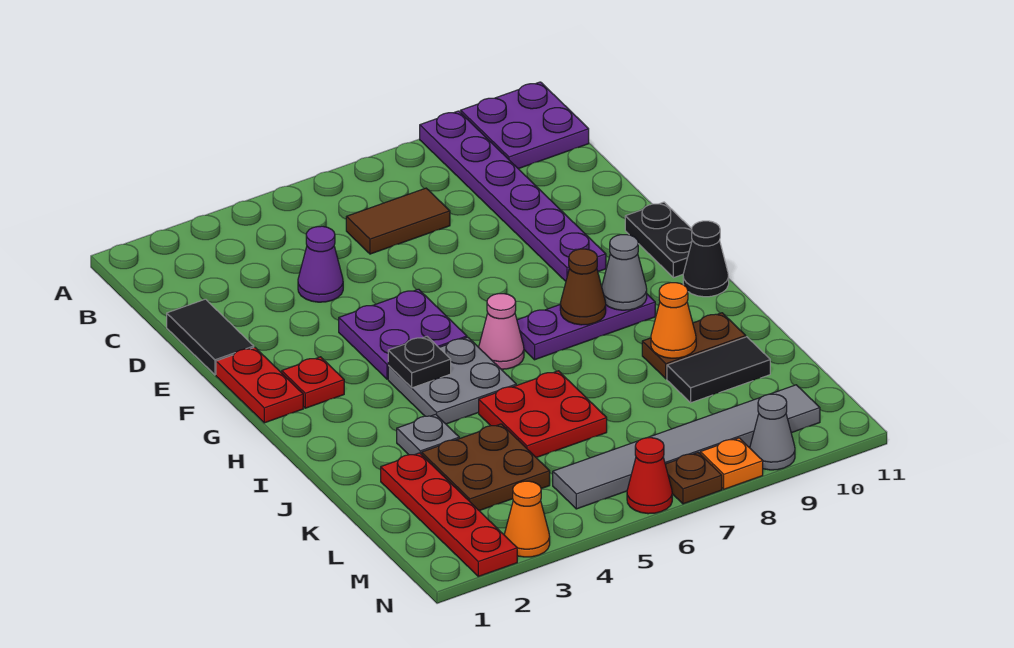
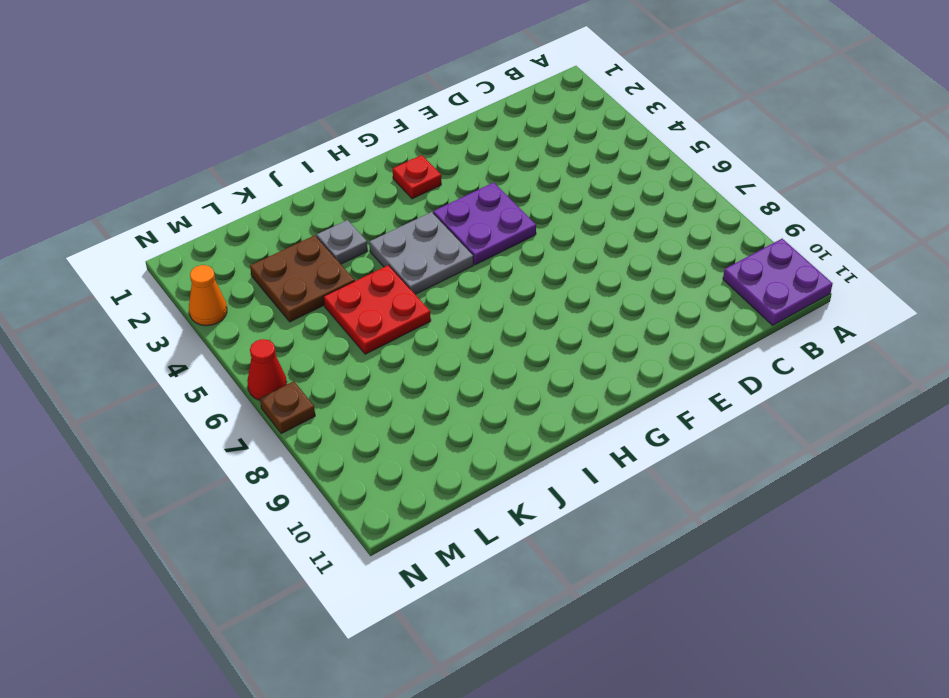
none -> purple 1x6 plate [420,111,606,281]
none -> brown 1x2 tile [346,188,450,254]
none -> black 1x2 tile [167,299,254,375]

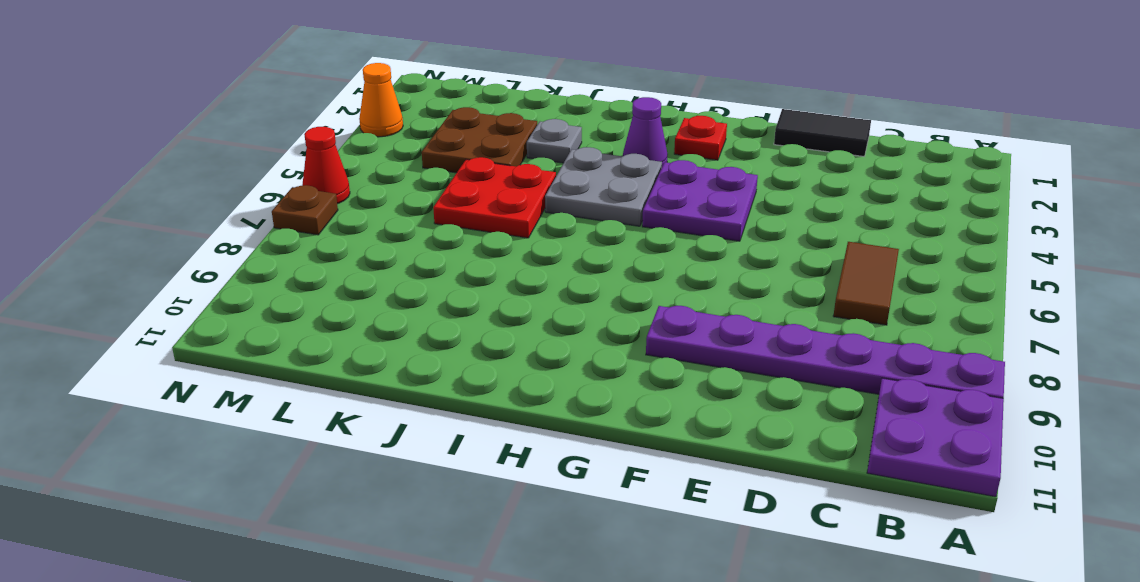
purple 1x1 cone [623,97,668,166] -> purple 1x1 cone moved to [298,226,343,302]
none -> red 1x2 plate [216,347,303,423]
none -> black 1x2 plate [625,202,692,278]
none -> pink 1x1 cone [479,294,524,369]

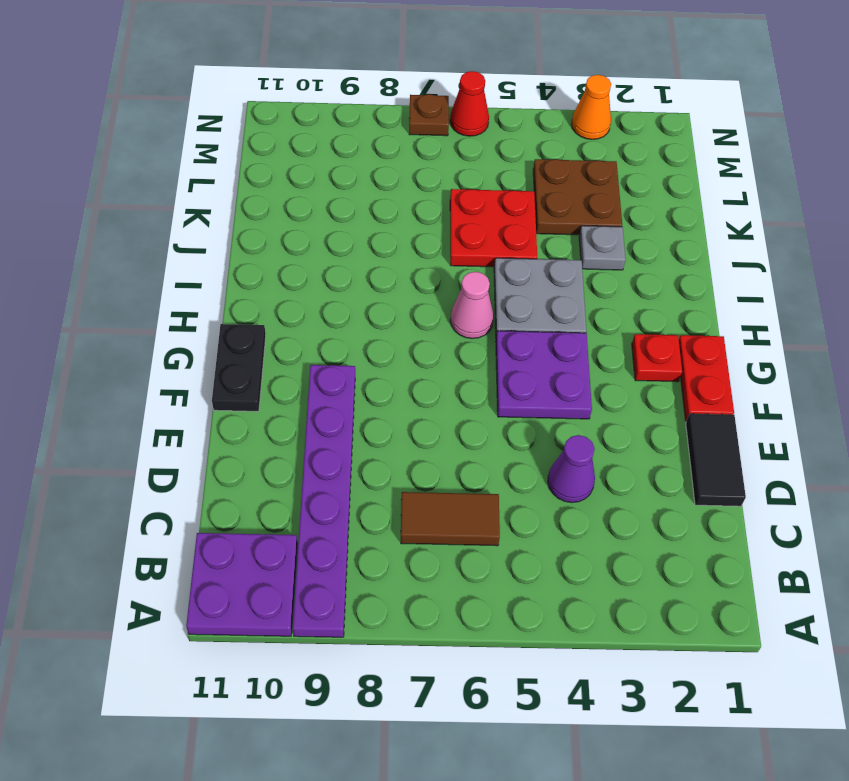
none -> purple 1x3 plate [517,294,655,360]
none -> black 1x1 cone [683,221,729,297]
none -> brown 1x2 plate [642,313,746,379]

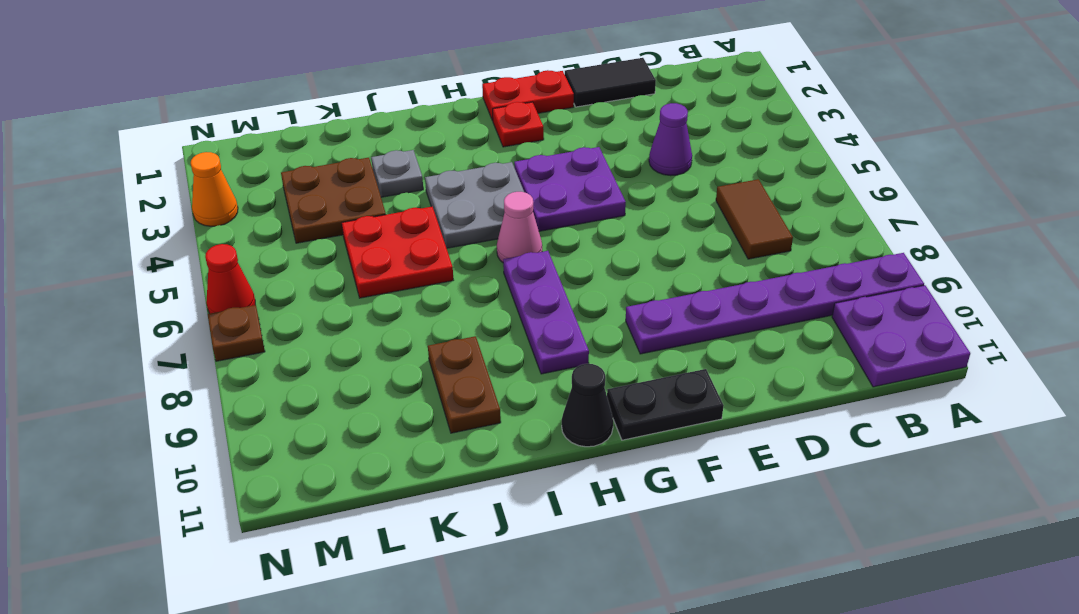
none -> red 1x4 plate [381,453,517,576]
none -> black 1x2 tile [667,337,770,403]
none -> grey 1x6 tile [553,385,820,509]

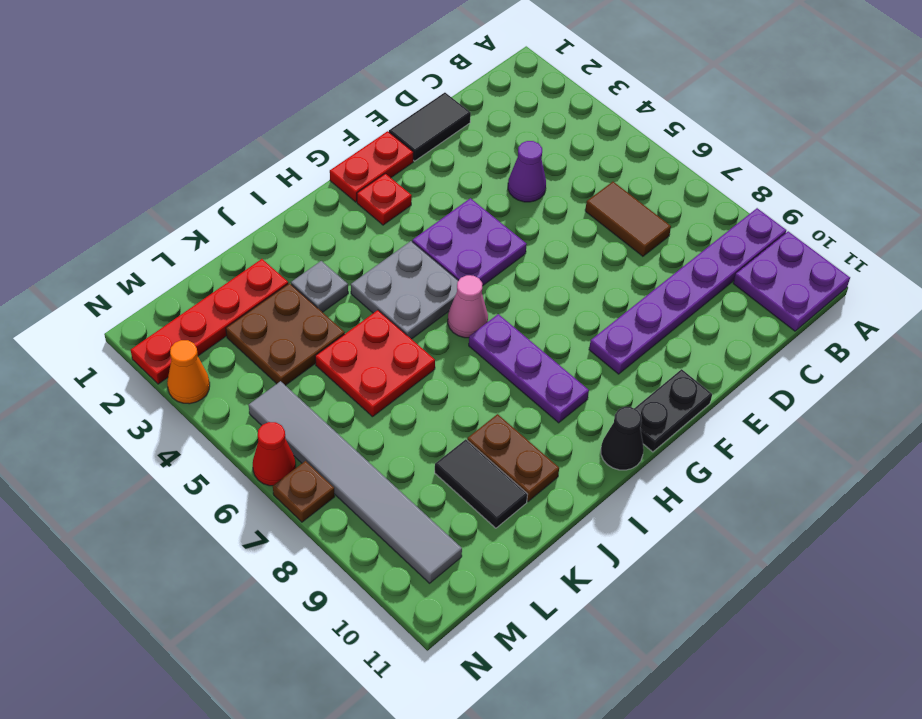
none -> orange 1x1 plate [700,438,763,489]
none -> grey 1x1 cone [750,394,795,470]
none -> black 1x1 plate [388,337,451,388]

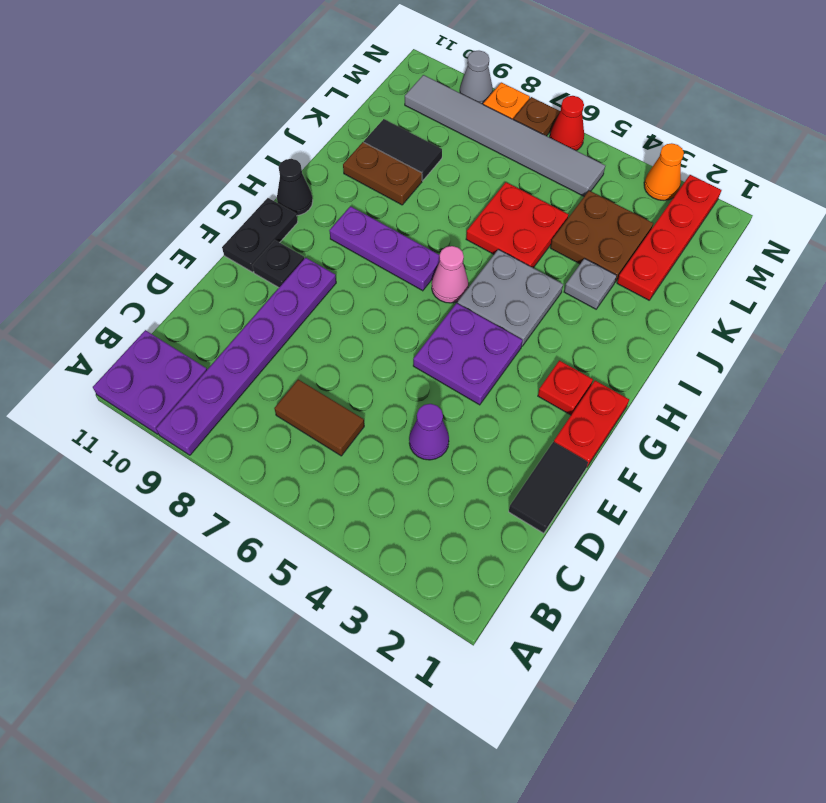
black 1x1 plate [252,240,304,288] -> black 1x1 plate moved to [388,337,451,388]
none -> brown 1x1 cone [560,249,606,325]
none -> grey 1x1 cone [602,235,647,310]
none -> orange 1x1 cone [651,283,696,358]

